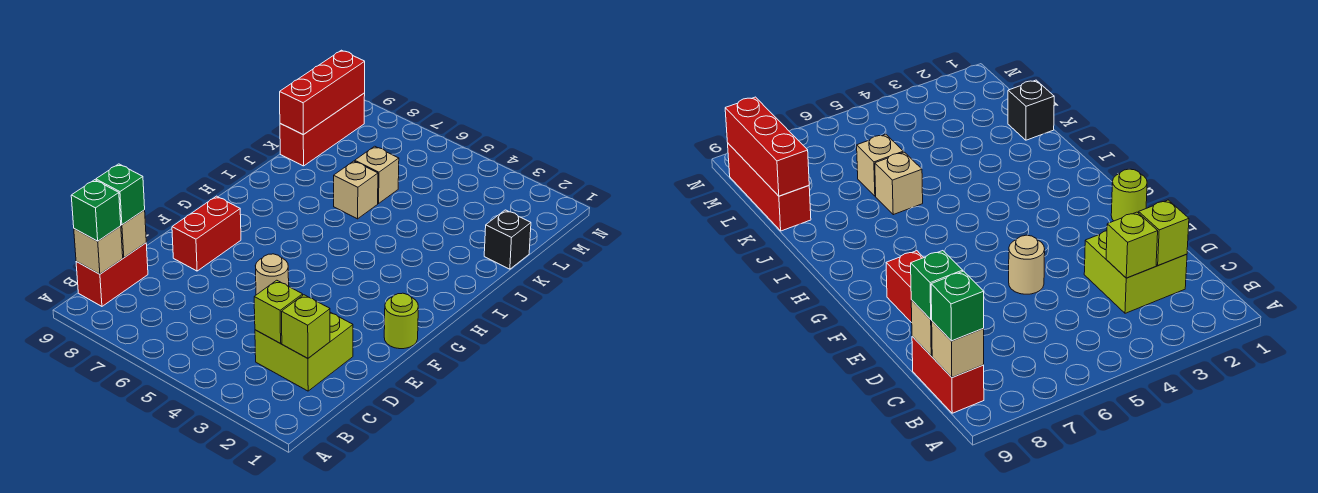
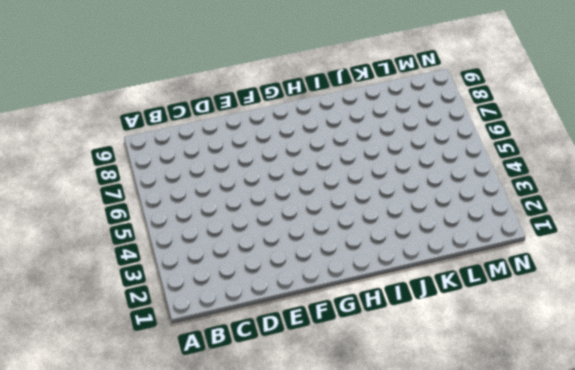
none -> red 1x2 brick [76,243,148,306]
none -> lime 2x2 brick [255,312,353,391]
none -> tan 1x1 round brick [255,254,289,295]

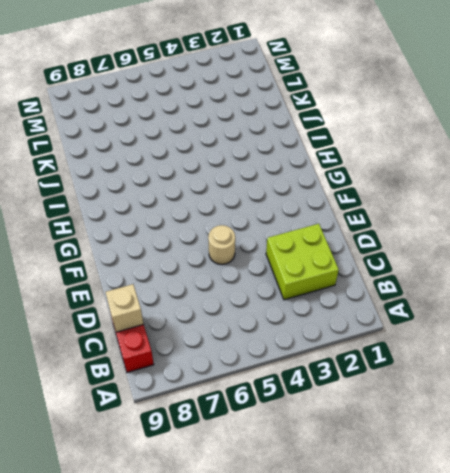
none -> red 1x2 brick [172,196,241,271]
none -> lime 1x1 round brick [384,293,418,349]
none -> tan 1x1 brick [334,161,378,219]

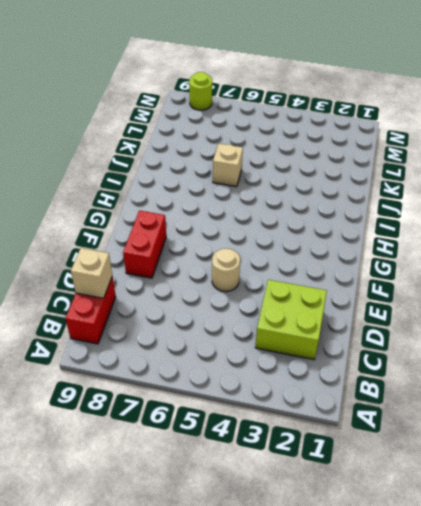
lime 1x1 round brick [189,72,212,110] -> lime 1x1 round brick moved to [384,293,418,349]
none -> black 1x1 brick [484,210,531,269]
none -> tan 1x1 brick [355,146,399,204]
none -> red 1x3 brick [280,93,365,166]

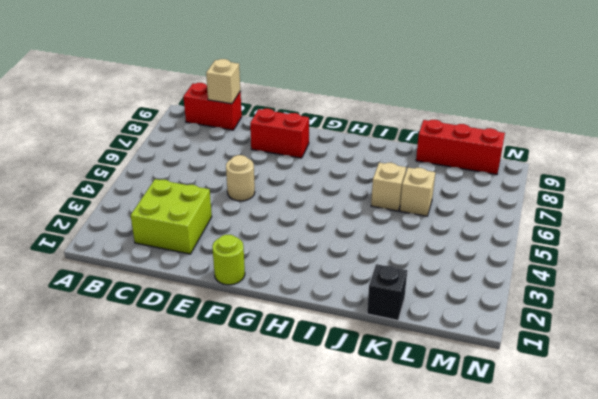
none -> tan 1x1 brick [74,226,123,274]
none -> lime 1x1 brick [282,295,330,358]
none -> lime 1x1 brick [254,280,303,343]

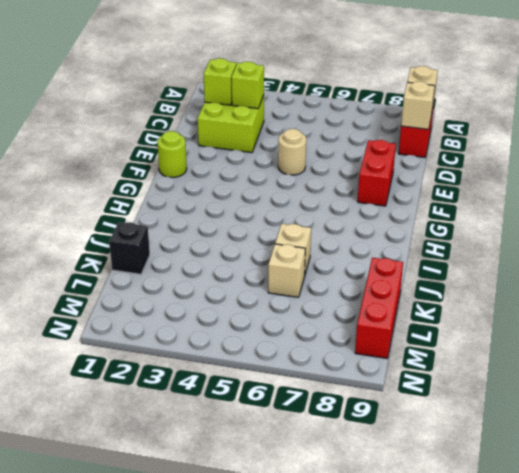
none -> red 1x3 brick [280,50,365,135]
none -> green 1x1 brick [71,180,121,241]
none -> green 1x1 brick [96,164,145,225]

